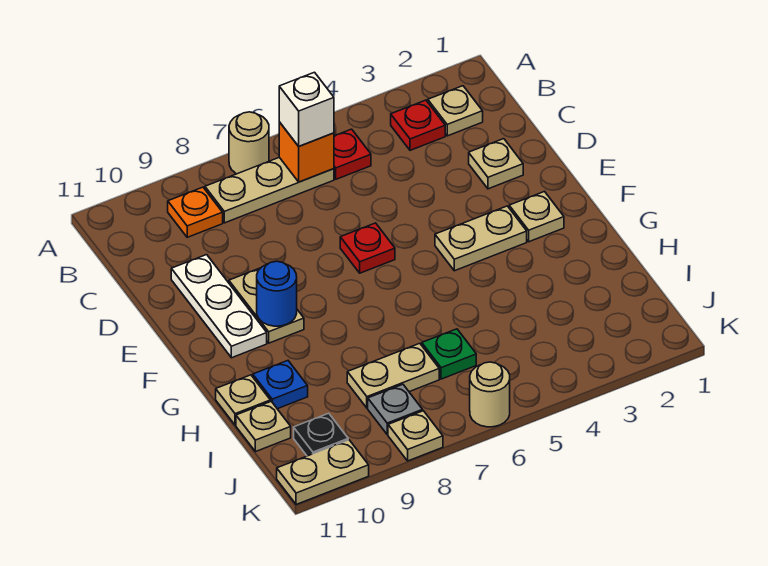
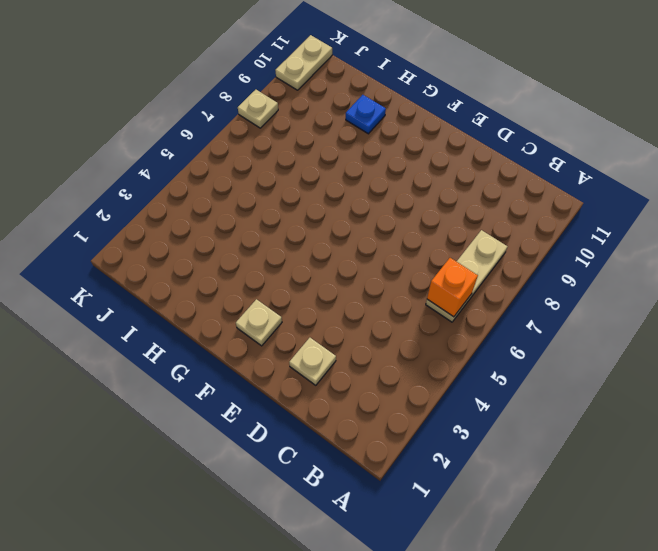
none -> tan 1x1 round brick [229,112,269,174]
none -> tan 1x1 plate [428,86,483,136]
none -> red 1x1 plate [391,100,445,150]

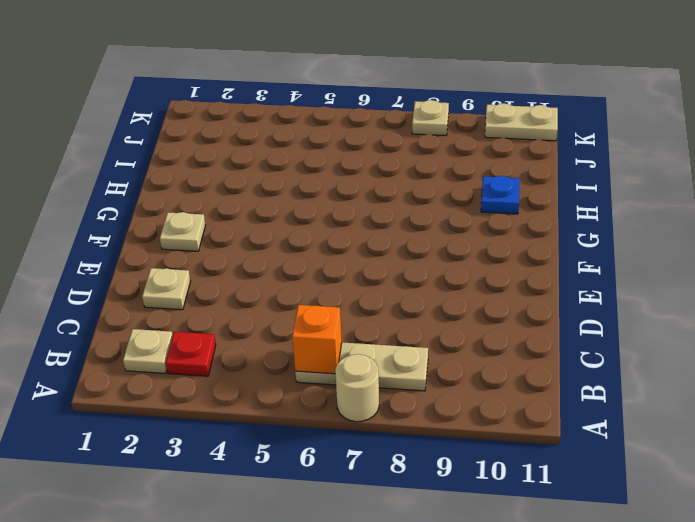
none -> red 1x1 plate [334,129,371,179]
none -> orange 1x1 plate [168,187,223,237]
none -> white 1x3 plate [171,255,267,358]

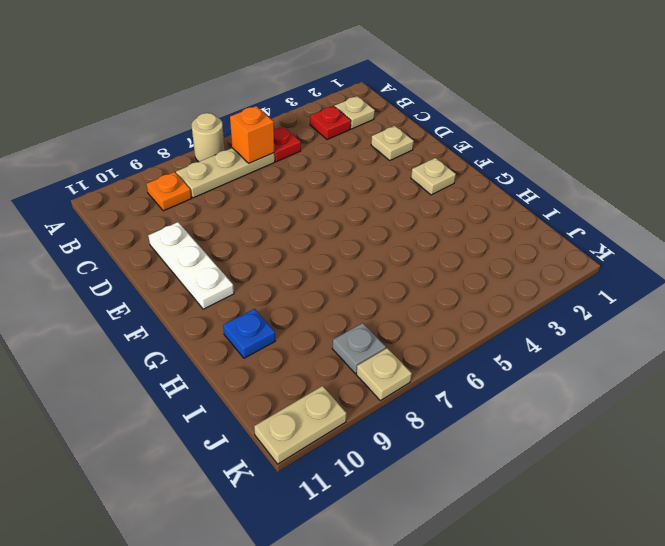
none -> red 1x1 plate [340,223,395,273]
none -> tan 1x2 plate [229,268,304,343]
none -> tan 1x2 plate [435,206,527,271]

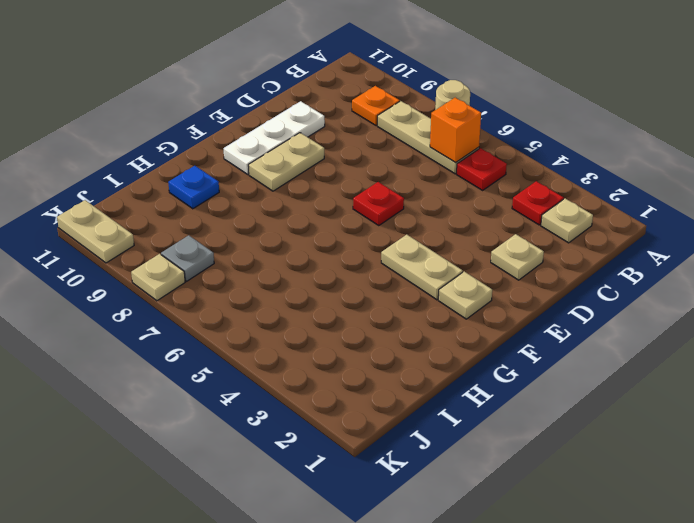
none -> tan 1x1 plate [216,375,270,425]
none -> green 1x1 plate [422,329,476,379]
none -> tan 1x2 plate [347,343,439,408]

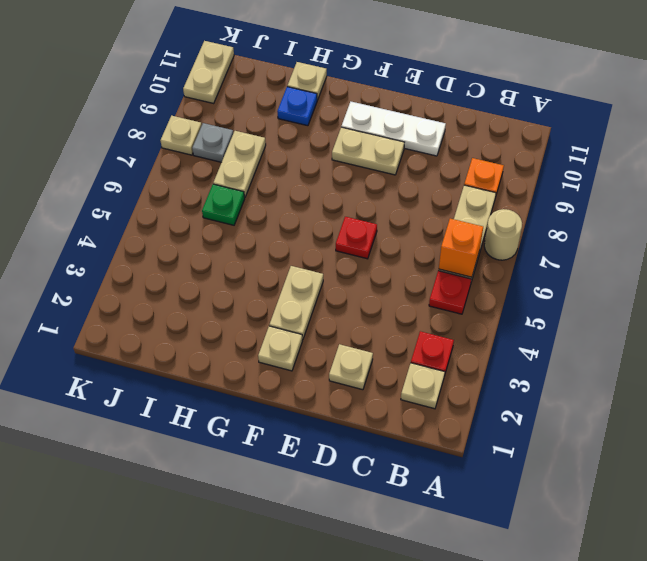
none -> tan 1x1 plate [236,401,291,452]
none -> black 1x1 plate [294,413,348,456]
none -> tan 1x1 round brick [470,362,510,427]

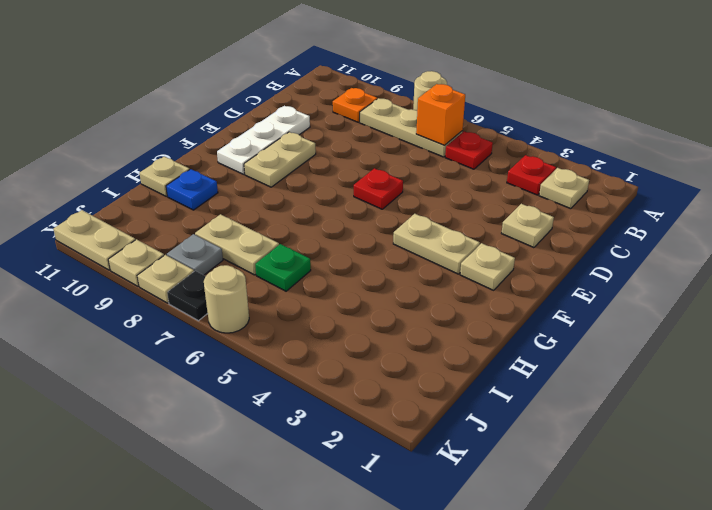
black 1x1 plate [167,271,208,321] -> black 1x1 plate moved to [294,413,348,456]
tan 1x1 plate [108,239,164,286] -> tan 1x1 plate moved to [236,401,291,452]
none -> blue 1x1 round brick [257,261,297,326]
none -> white 1x1 brick [279,72,334,146]

